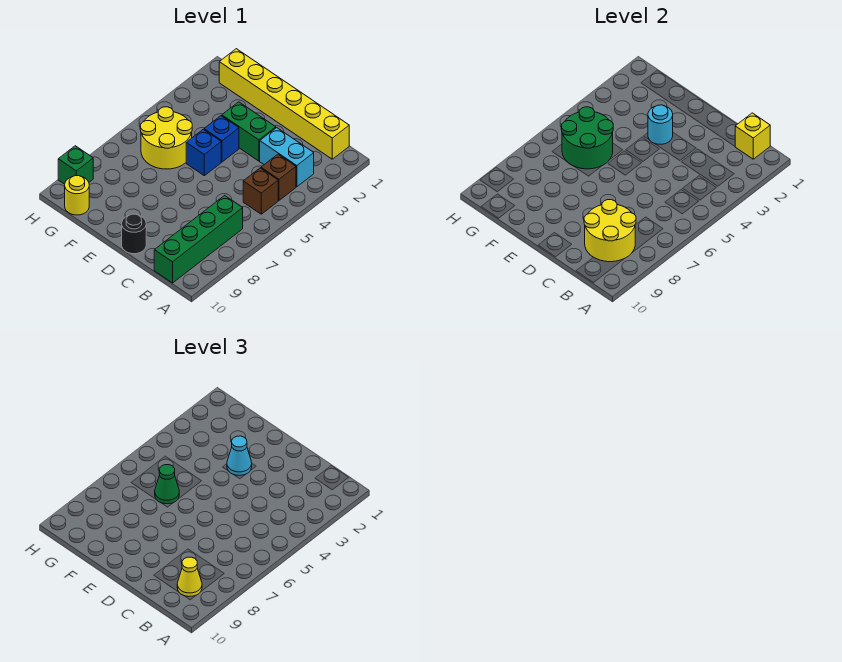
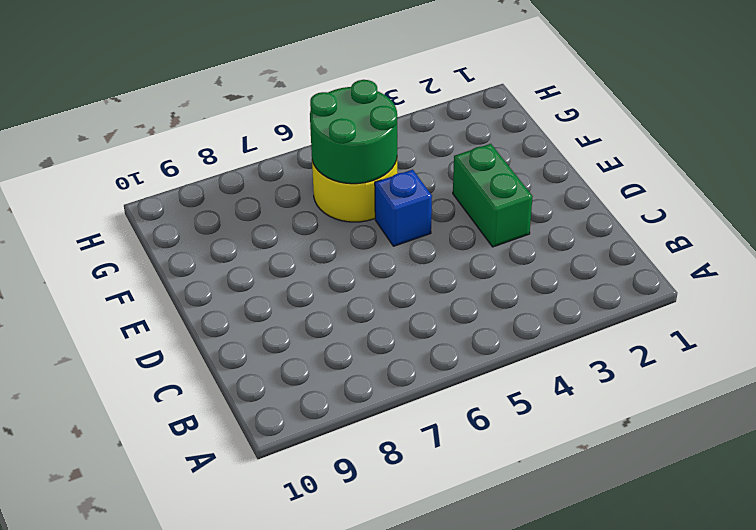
none -> yellow 1x6 brick [219,49,349,159]
none -> cyan 1x2 brick [260,128,314,187]
none -> brown 1x1 brick [261,154,296,200]

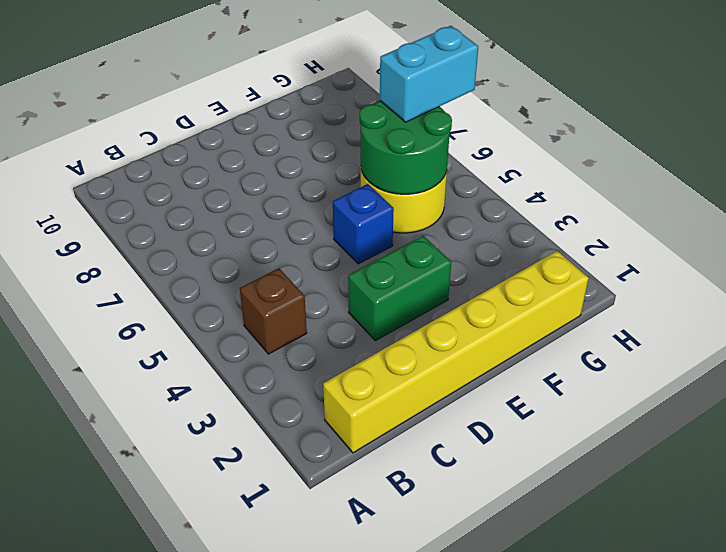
cyan 1x2 brick [380,26,478,122] -> cyan 1x2 brick moved to [260,128,314,187]
none -> brown 1x1 brick [243,168,278,214]
none -> green 1x4 brick [154,195,243,283]
none -> black 1x1 round brick [122,214,146,254]

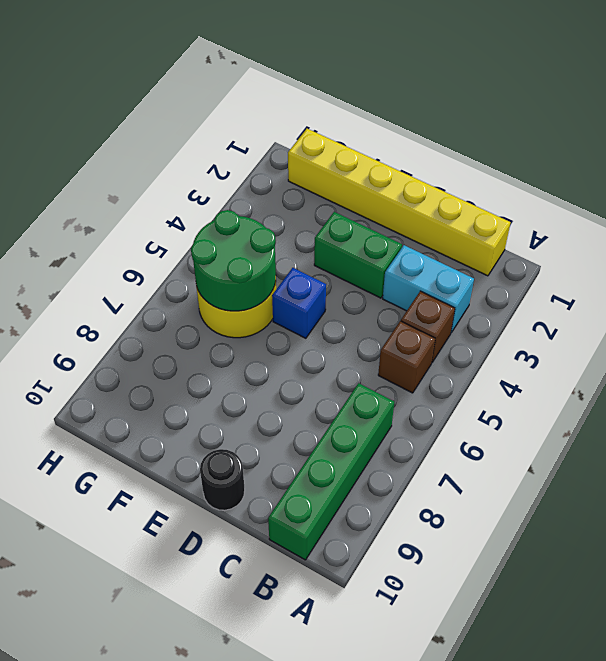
none -> blue 1x1 brick [204,116,239,162]
none -> yellow 1x1 round brick [65,176,89,215]
none -> green 1x1 brick [58,146,93,184]

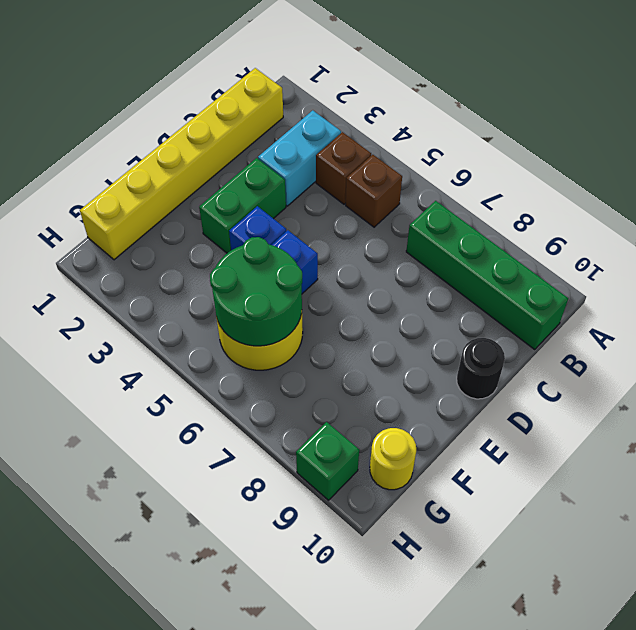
none -> yellow 1x1 brick [735,113,770,159]
none -> yellow 2x2 round brick [584,200,636,262]
none -> cyan 1x1 round brick [648,105,673,144]

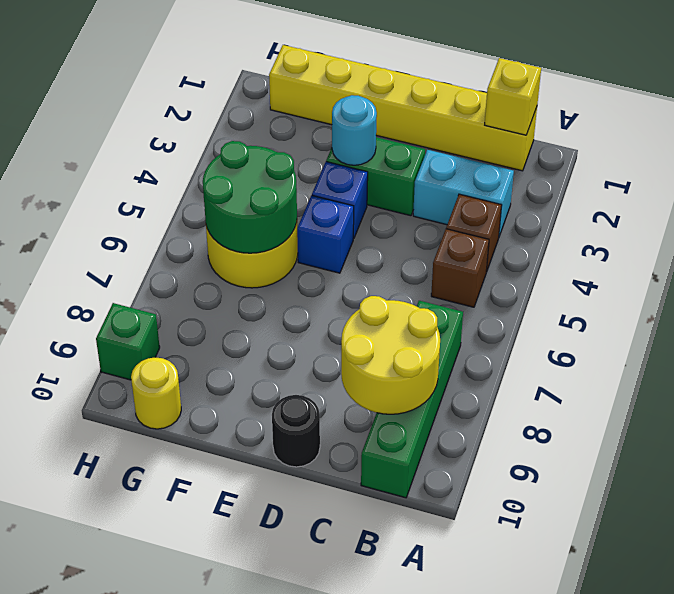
none -> yellow 1x1 cone [177,557,202,597]
none -> cyan 1x1 cone [227,436,252,475]
none -> green 1x1 cone [155,465,179,504]

